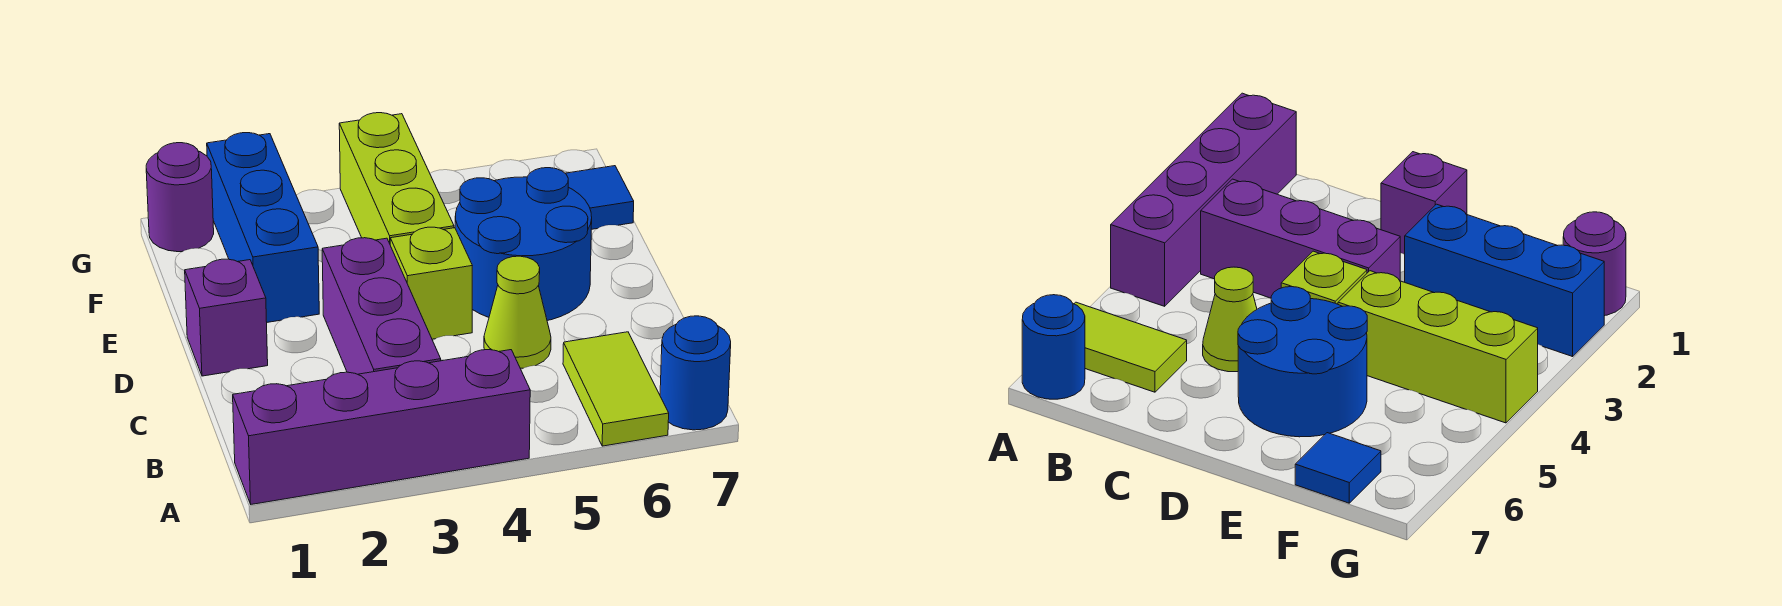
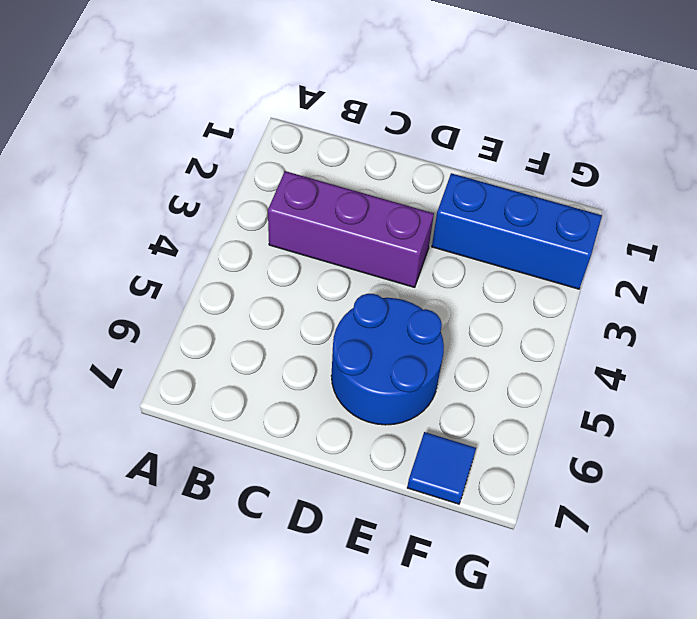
none -> purple 1x4 brick [233,350,530,504]
none -> lime 1x2 tile [563,332,669,446]
none -> blue 1x1 round brick [660,316,731,430]

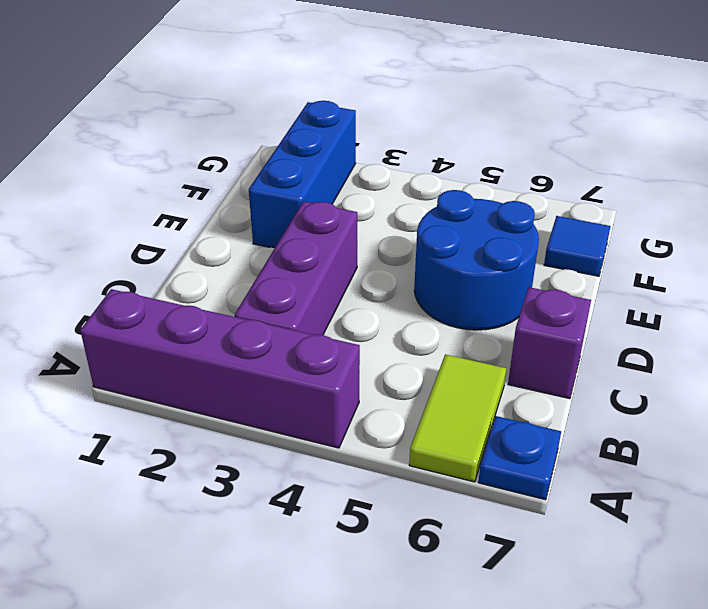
blue 1x1 plate [478,416,561,500] -> blue 1x1 round brick [660,316,731,430]
purple 1x1 brick [508,287,591,399] -> purple 1x1 brick moved to [185,259,268,376]
none -> lime 1x1 cone [484,256,551,368]
none -> lime 1x1 brick [390,227,472,339]
none -> lime 1x3 brick [339,113,454,243]

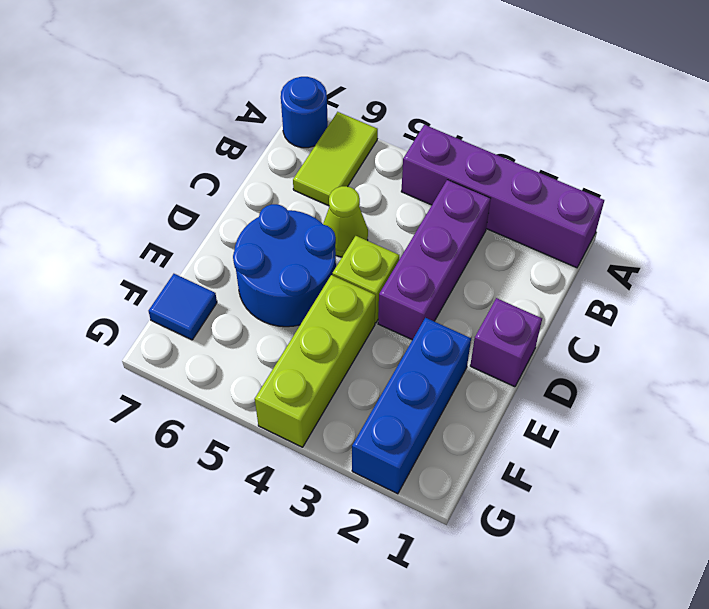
none -> purple 1x1 round brick [146,143,214,252]

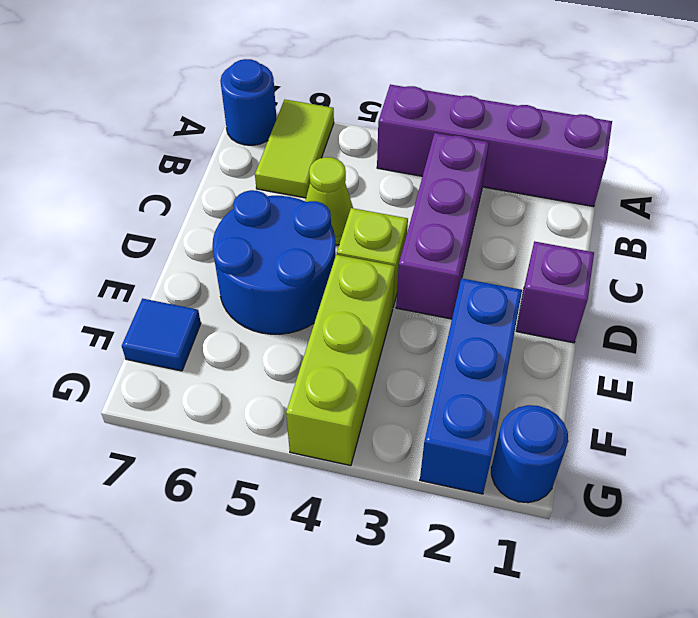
blue 1x1 round brick [491,405,568,503] -> purple 1x1 round brick [146,143,214,252]

